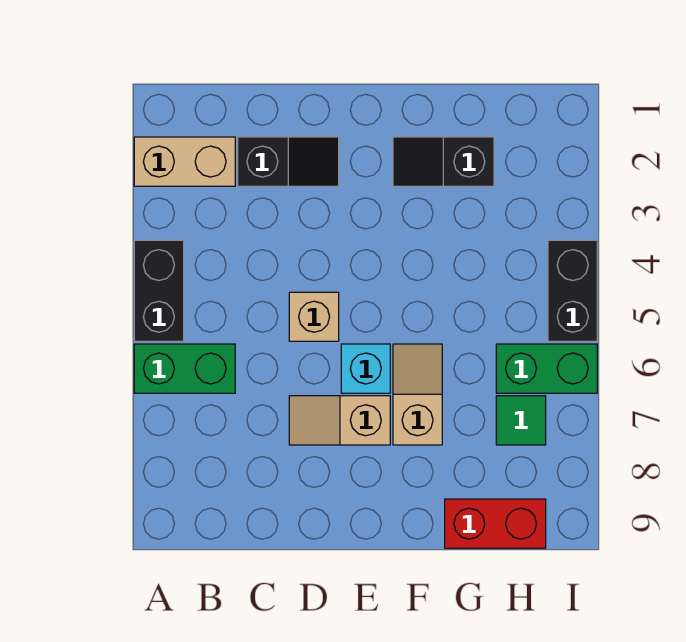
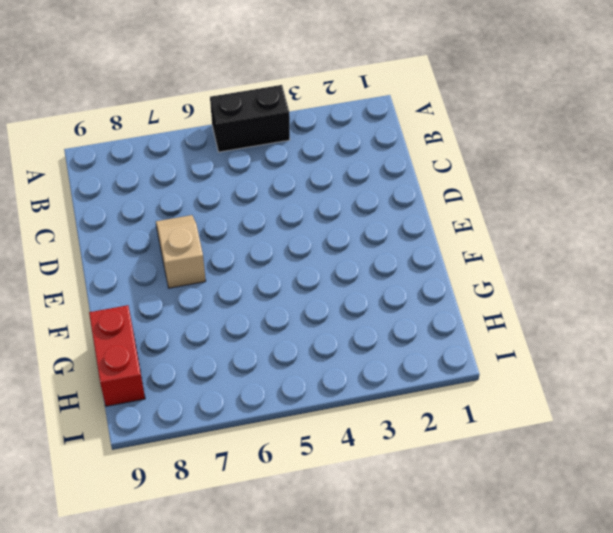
none -> tan 1x2 brick [134,137,235,186]
none -> green 1x2 brick [134,344,235,393]
none -> black 1x2 slope [238,137,339,186]

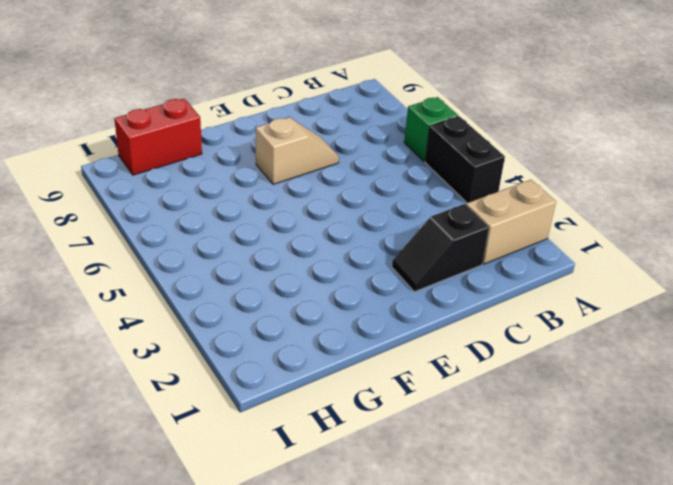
green 1x1 brick [404,97,458,162] -> green 1x2 brick [134,344,235,393]
none -> tan 1x1 brick [289,292,339,341]
none -> cyan 1x1 brick [341,344,390,393]
none -> black 1x2 slope [393,137,494,186]

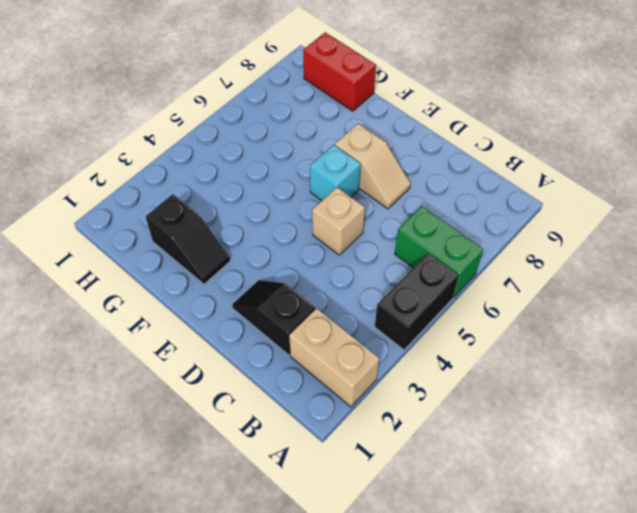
none -> tan 1x2 slope [393,344,442,445]
none -> green 1x2 brick [496,344,597,393]
none -> green 1x1 tile [496,396,546,445]

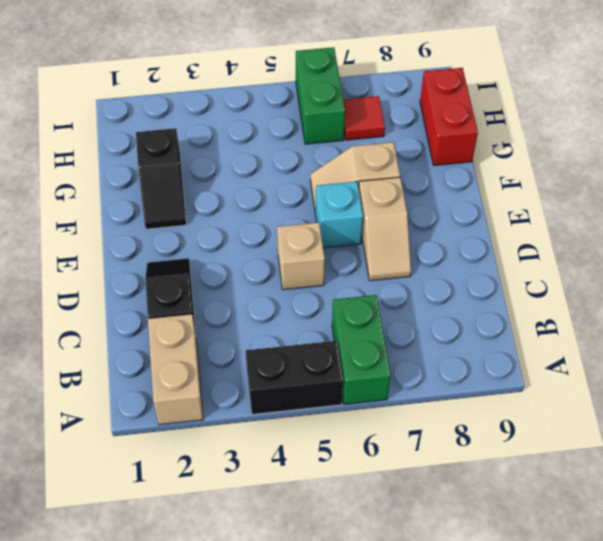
red 1x1 tile [343,96,385,140] -> green 1x1 tile [496,396,546,445]
none -> black 1x2 brick [548,240,597,341]

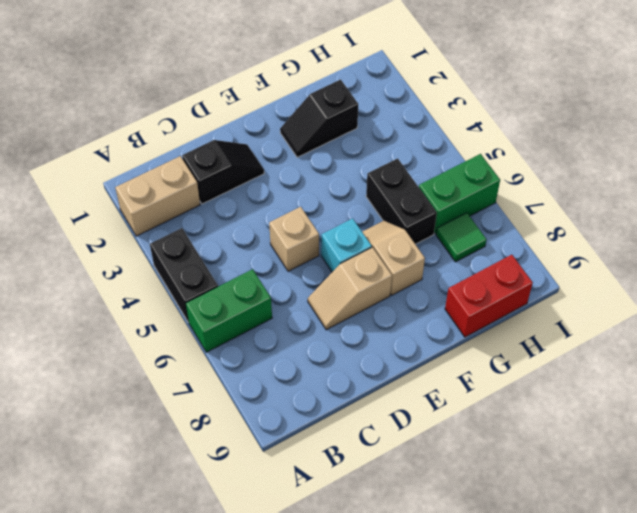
black 1x2 brick [366,158,437,244] -> black 1x2 brick moved to [548,240,597,341]

